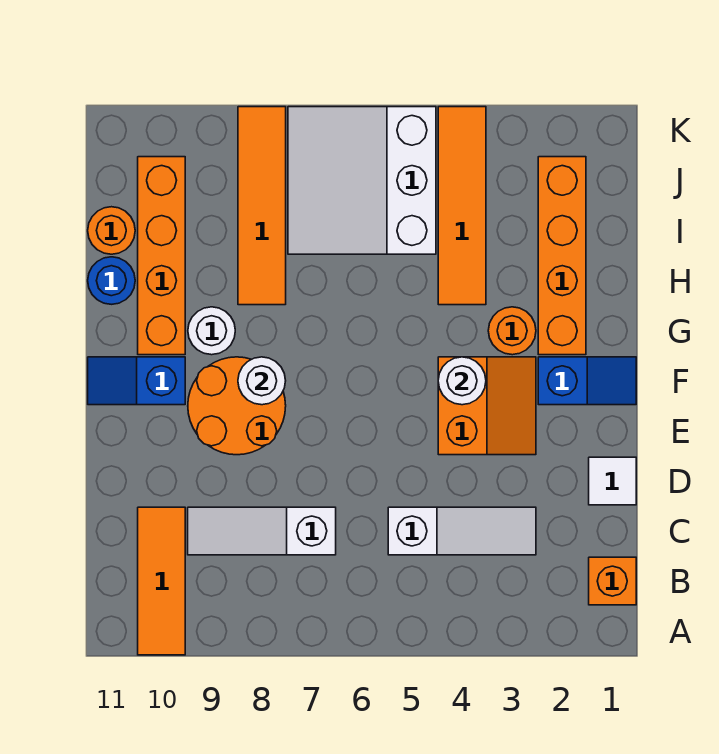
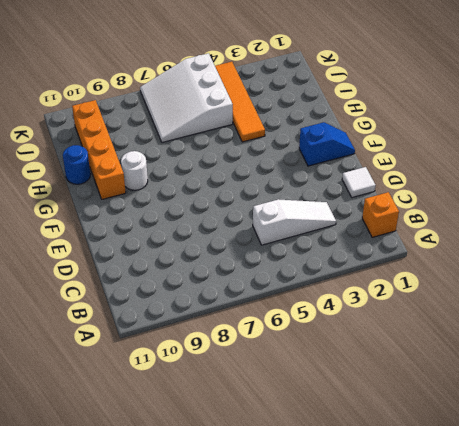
none -> orange 1x3 tile [138,507,185,655]
none -> white 1x3 slope [188,507,336,555]
none -> orange 2x2 slope [438,357,536,455]

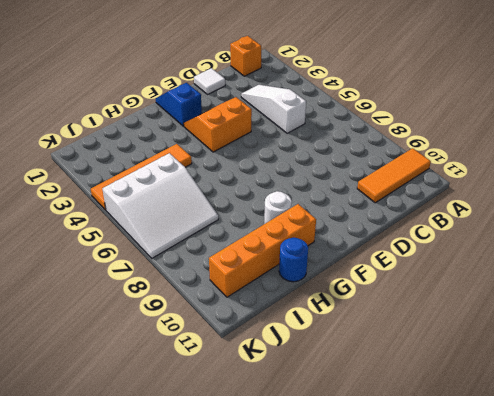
none -> white 1x3 slope [188,507,336,555]
none -> orange 2x2 round brick [188,357,286,455]
none -> blue 1x2 slope [88,357,185,405]

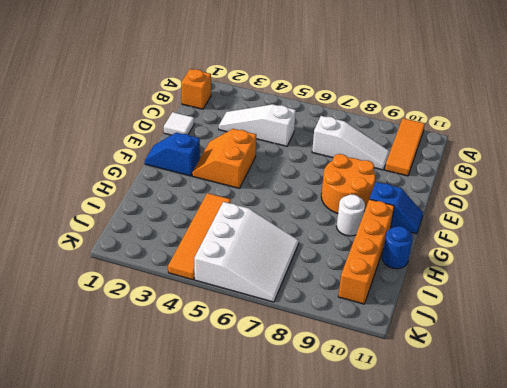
none -> orange 1x4 brick [538,157,586,355]
none -> orange 1x1 round brick [488,307,536,355]
none -> orange 1x4 tile [238,107,286,305]

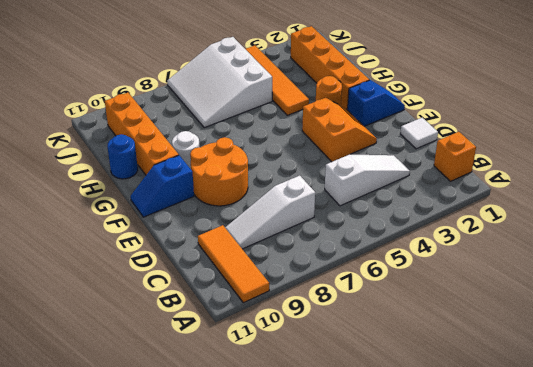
none -> orange 1x4 tile [238,107,286,305]
none -> orange 1x1 round brick [88,207,135,254]
none -> white 1x1 round brick [438,357,486,405]

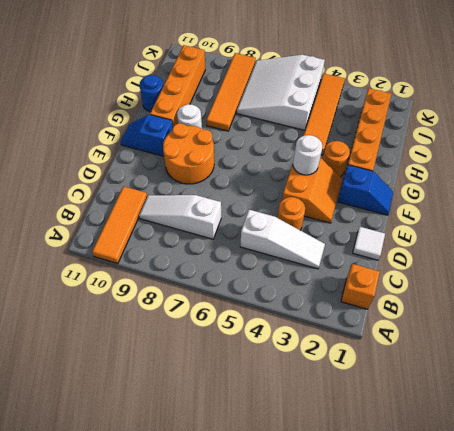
orange 1x1 round brick [278,197,305,230] -> orange 1x1 round brick moved to [88,207,135,254]
none -> white 1x1 round brick [238,357,286,405]

